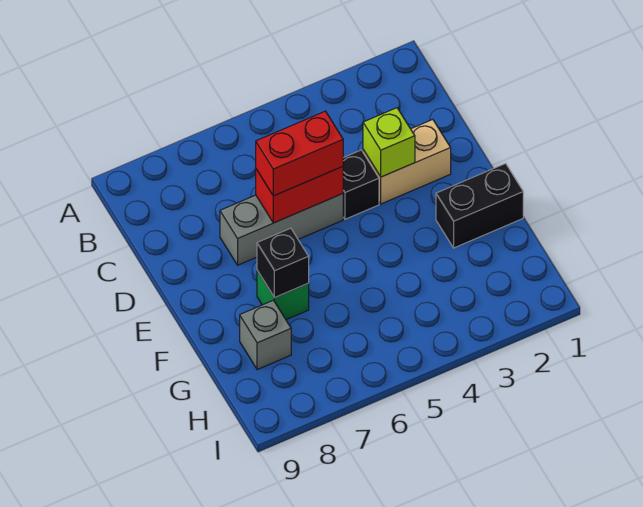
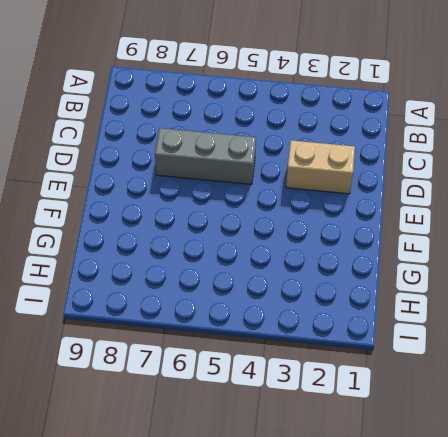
none -> black 1x1 brick [343,150,379,219]
none -> black 1x2 brick [436,163,523,248]

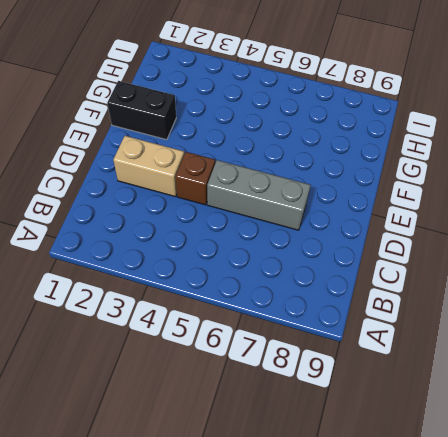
brown 1x1 brick [176,152,215,205] -> black 1x1 brick [343,150,379,219]
none -> green 1x1 brick [257,271,309,320]
none -> grey 1x1 brick [240,300,291,370]

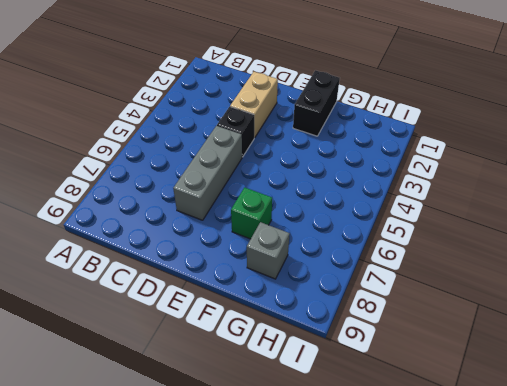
none -> lime 1x1 brick [363,108,415,177]
none -> red 1x2 brick [256,167,343,223]

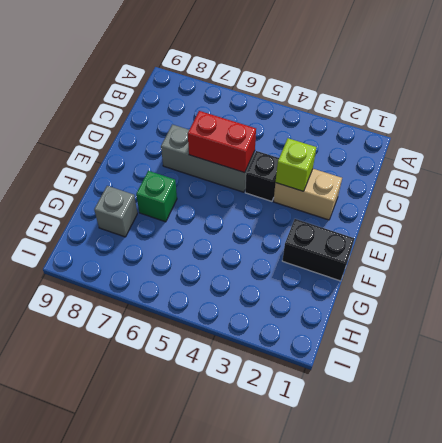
none -> black 1x1 brick [257,228,309,298]
none -> red 1x2 brick [256,111,343,196]

